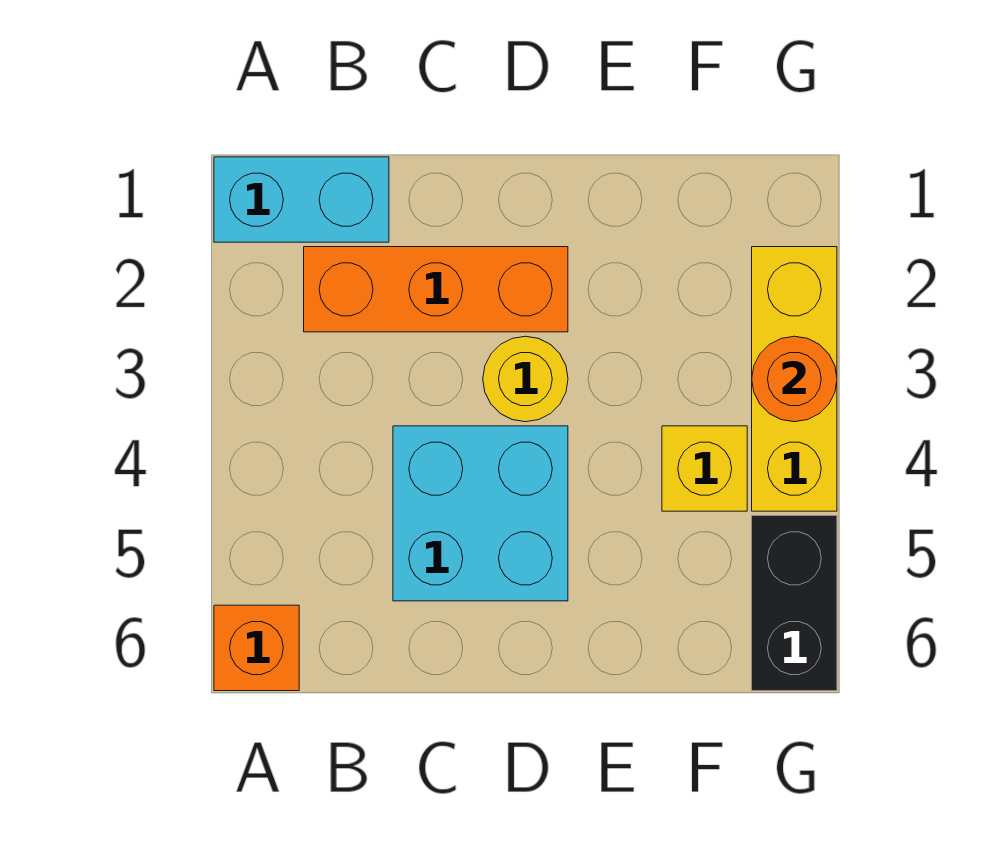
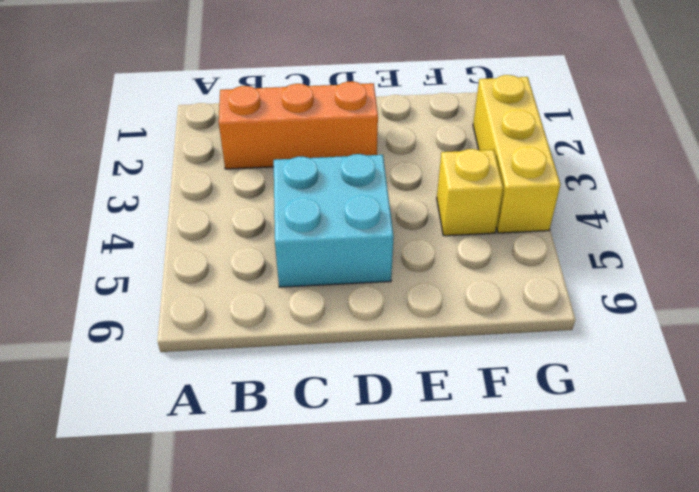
none -> cyan 1x2 brick [214,157,389,242]
none -> orange 1x1 brick [214,605,299,691]

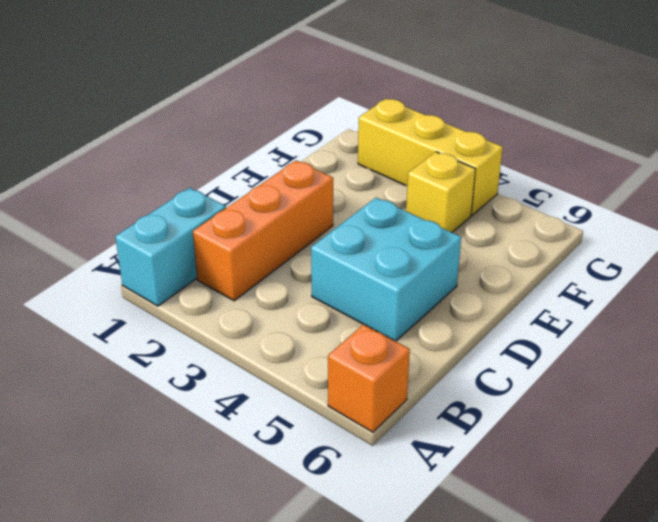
none -> yellow 1x1 round brick [483,336,568,422]
none -> black 1x2 brick [752,516,837,691]

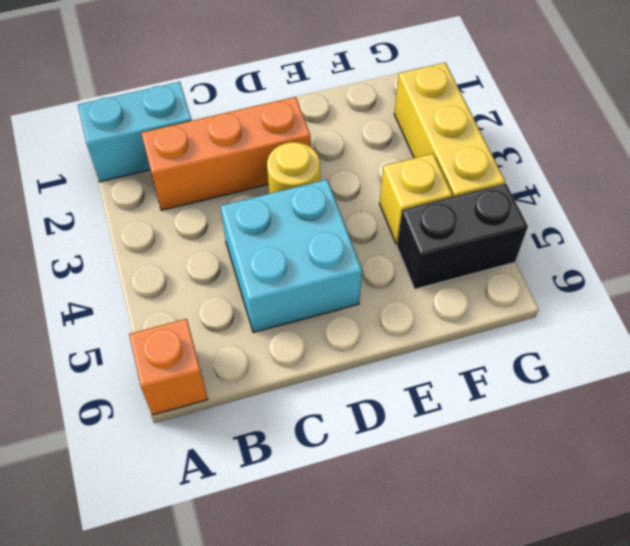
black 1x2 brick [397,184,528,289] -> black 1x2 brick turned to [752,516,837,691]
none -> orange 1x1 round brick [752,336,837,422]

